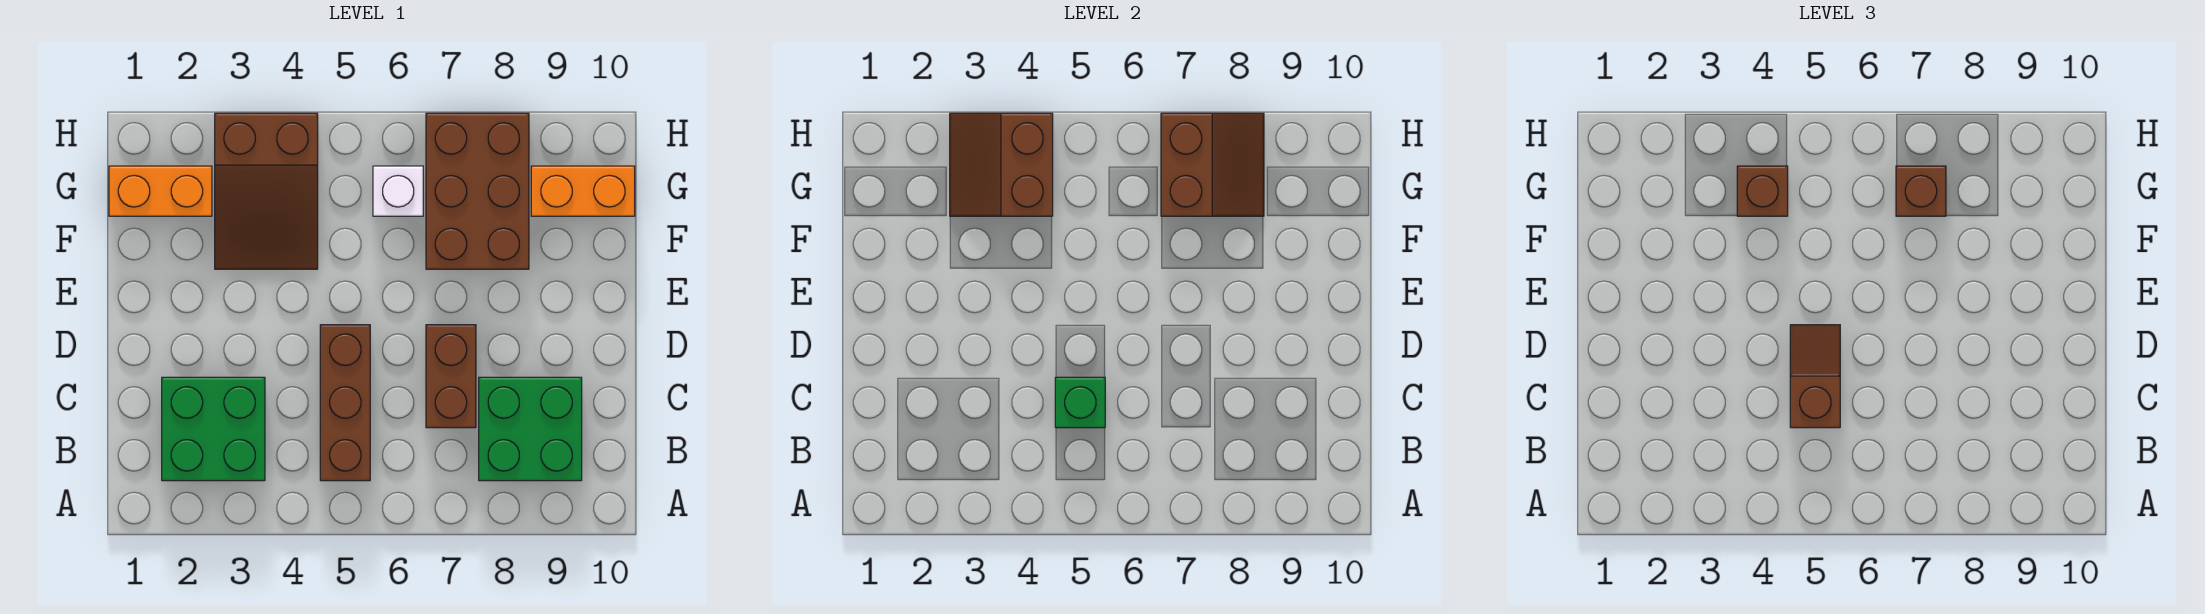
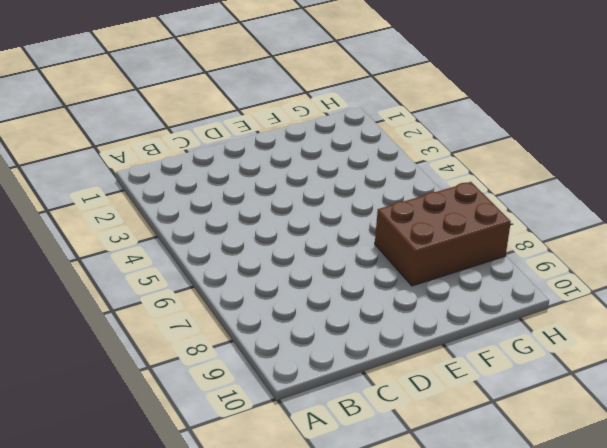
none -> green 2x2 brick [162,377,265,481]
none -> brown 1x3 brick [320,325,370,481]
none -> green 2x2 brick [479,377,582,481]

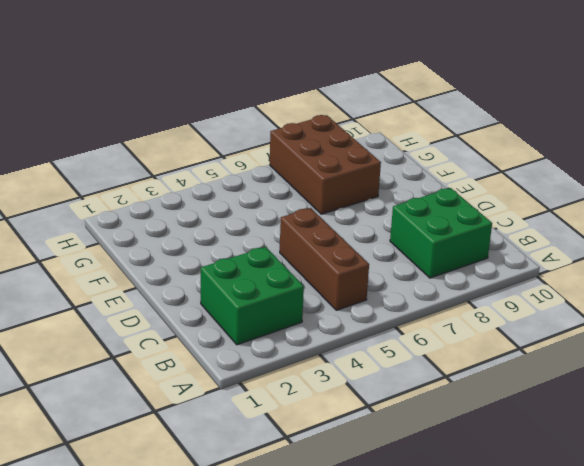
none -> brown 1x2 brick [426,325,476,428]
none -> brown 2x3 slope [215,113,318,269]
none -> orange 1x2 brick [109,166,212,216]

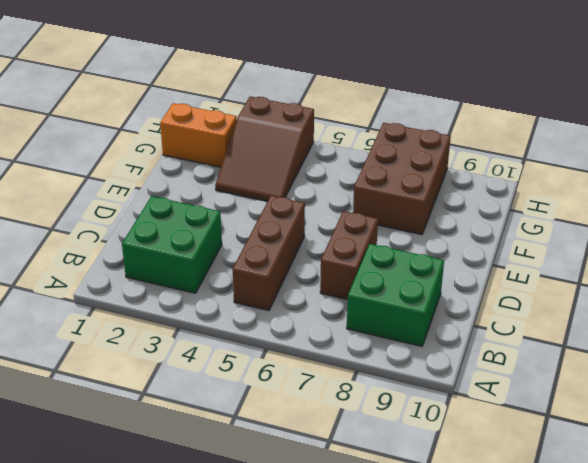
none -> white 1x1 brick [373,166,423,216]
none -> orange 1x2 brick [531,166,635,216]
none -> green 1x1 brick [1055,377,1105,428]

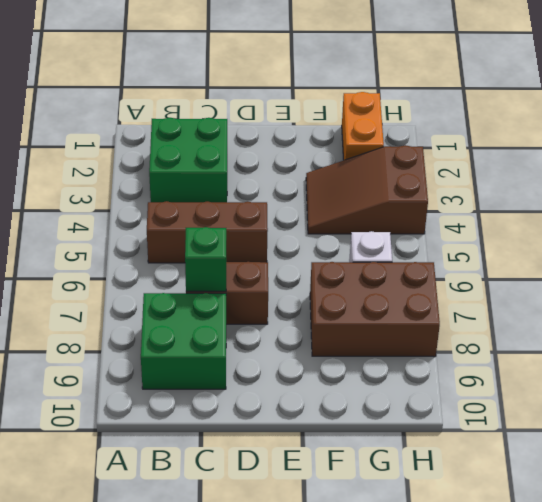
green 1x1 brick [185,227,226,291] -> green 1x1 brick moved to [1055,377,1105,428]
none -> orange 1x2 brick [531,166,635,216]
none -> brown 2x2 slope [950,113,1053,216]
none -> brown 2x2 slope [1161,113,1264,216]

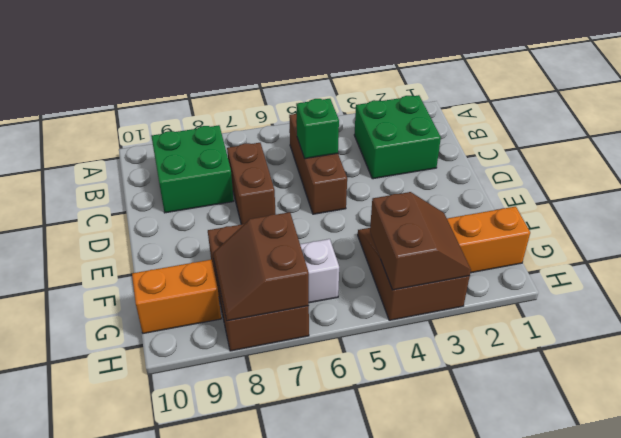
none -> brown 1x2 slope [1790,325,1840,428]
none -> brown 1x1 brick [1737,166,1788,216]
none -> brown 1x1 brick [1896,166,1946,216]

